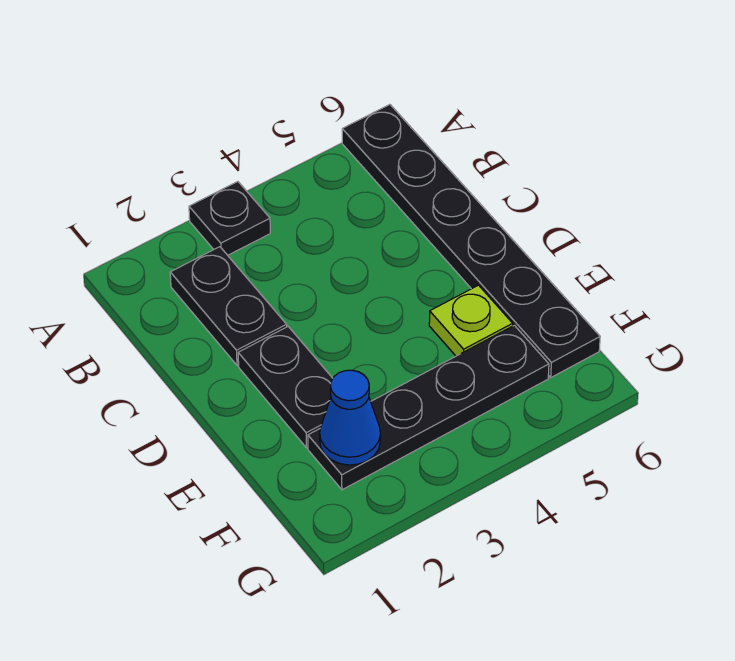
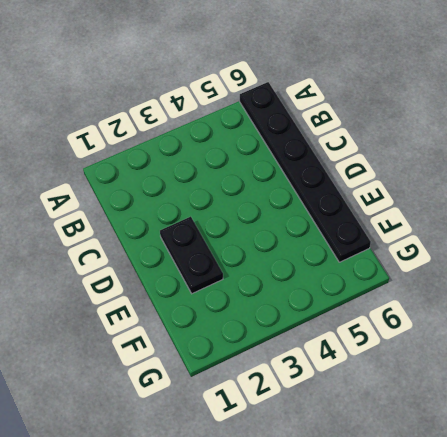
none -> black 1x1 plate [189,182,270,255]
none -> black 1x2 plate [170,247,287,365]

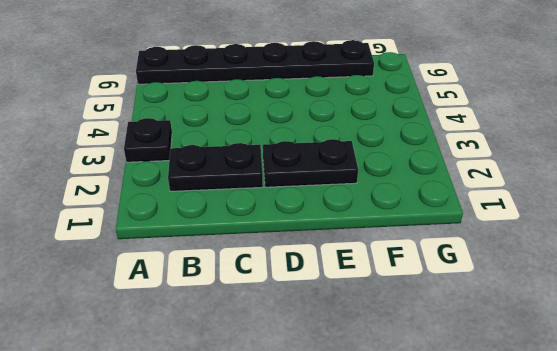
none -> lime 1x1 plate [429,285,513,356]
none -> black 1x4 plate [308,325,549,490]

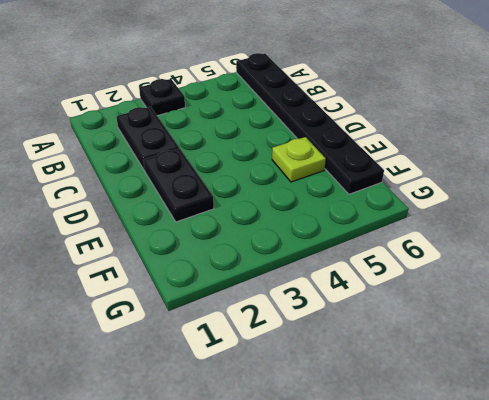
none -> black 1x4 plate [308,325,549,490]
none -> blue 1x1 cone [320,370,381,465]

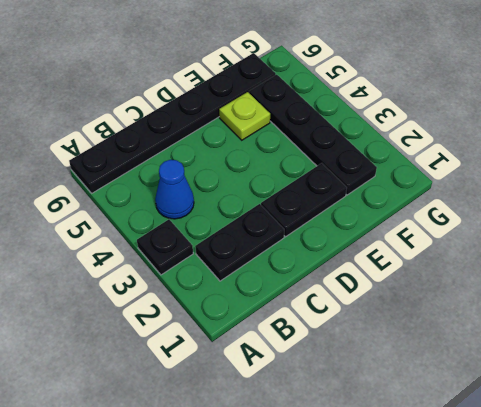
blue 1x1 cone [155,160,194,219] -> blue 1x1 cone moved to [320,370,381,465]

